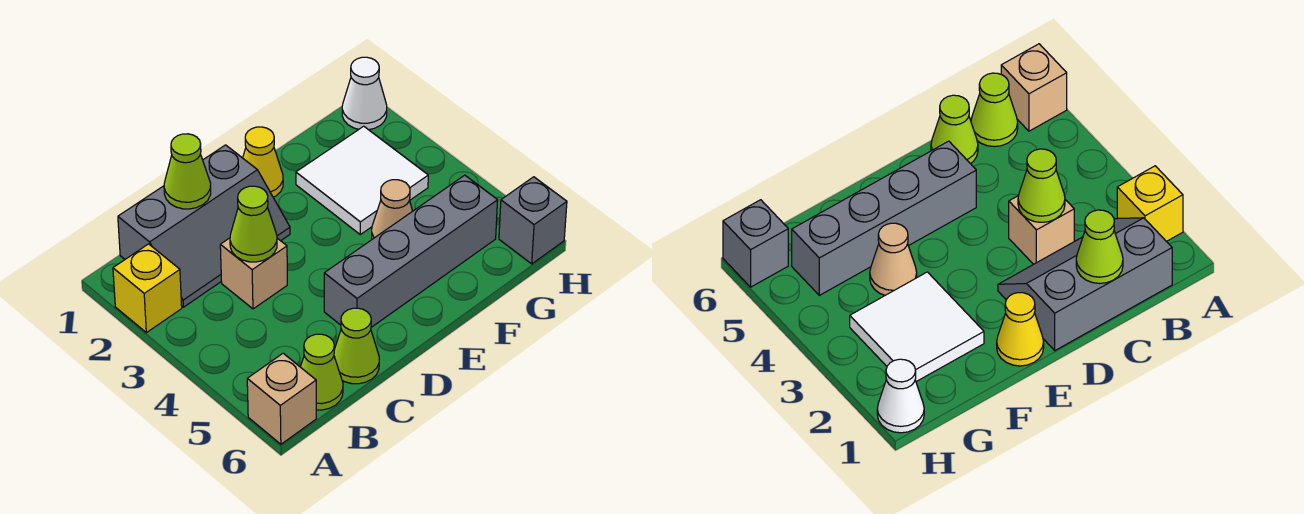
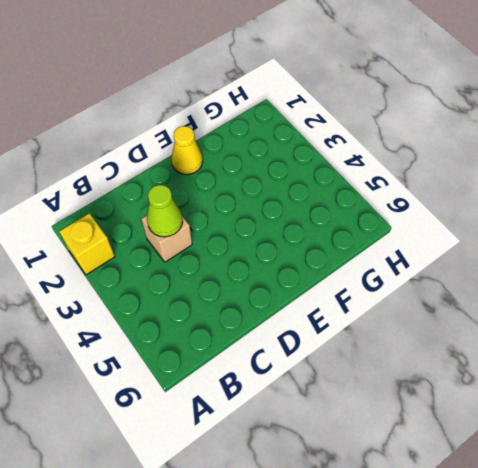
none -> tan 1x1 brick [247,353,316,444]
none -> grey 2x3 slope [118,145,290,307]
none -> lime 1x1 cone [301,334,343,410]

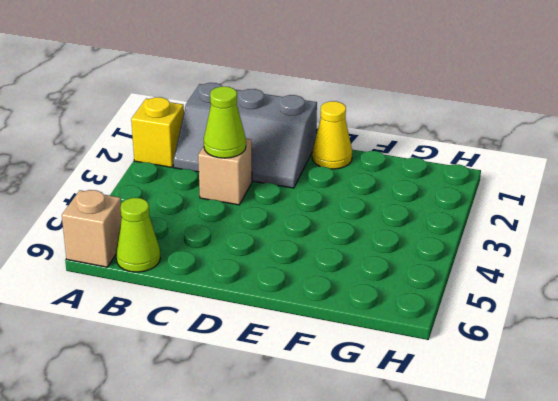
none -> lime 1x1 cone [334,308,379,384]
none -> grey 1x4 brick [324,175,498,327]
none -> white 2x2 tile [296,126,428,234]

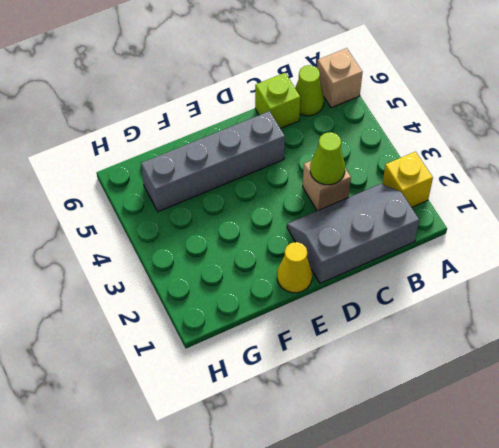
lime 1x1 brick [255,73,300,128] -> lime 1x1 cone [334,308,379,384]
none -> white 2x2 tile [296,126,428,234]
none -> tan 1x1 cone [372,180,412,239]
none -> white 1x1 cone [342,57,387,130]

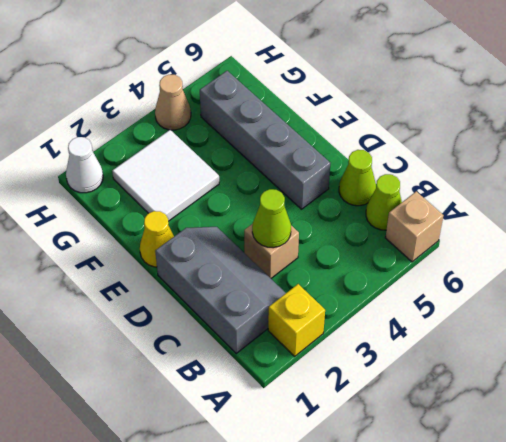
tan 1x1 cone [155,75,191,130] -> tan 1x1 cone moved to [372,180,412,239]
none -> grey 1x1 brick [499,177,567,264]
none -> lime 1x1 cone [164,134,211,209]

